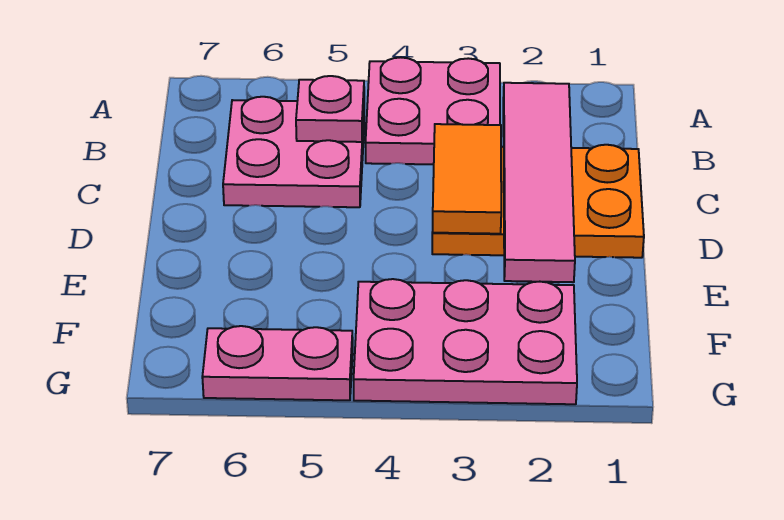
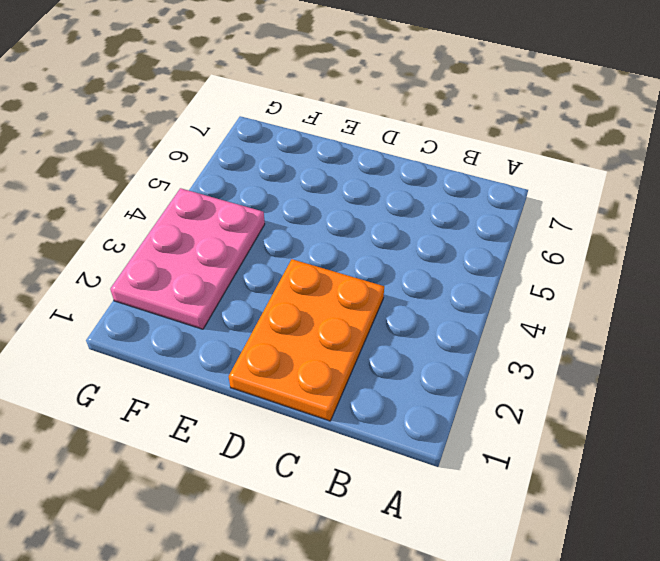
none -> pink 2x2 plate [366,58,500,164]
none -> pink 2x2 plate [223,97,364,207]

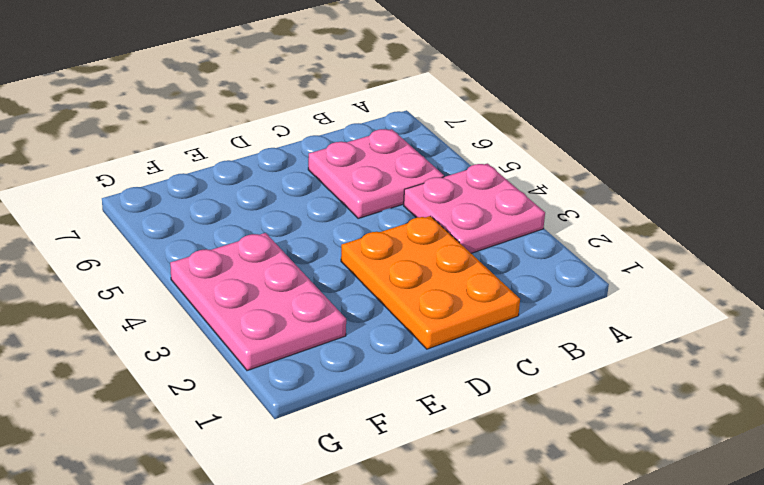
none -> pink 1x2 plate [202,326,353,400]
none -> pink 1x4 tile [503,83,575,282]

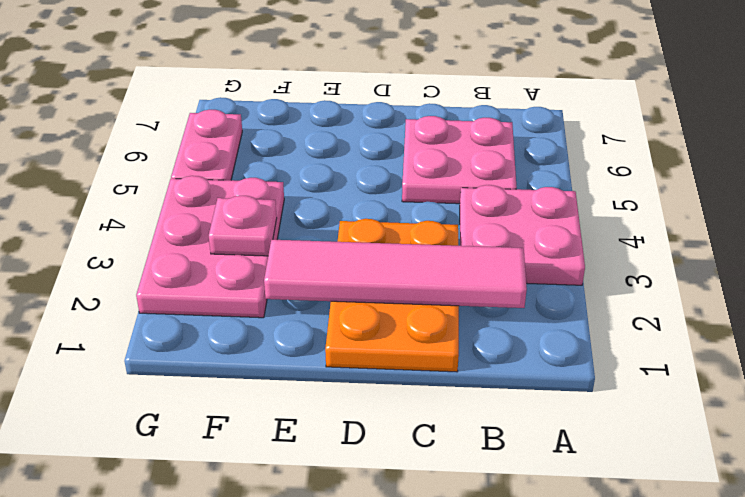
pink 1x1 plate [209,196,277,256] -> pink 1x1 plate moved to [296,76,364,142]
none -> orange 1x2 tile [432,124,501,234]

